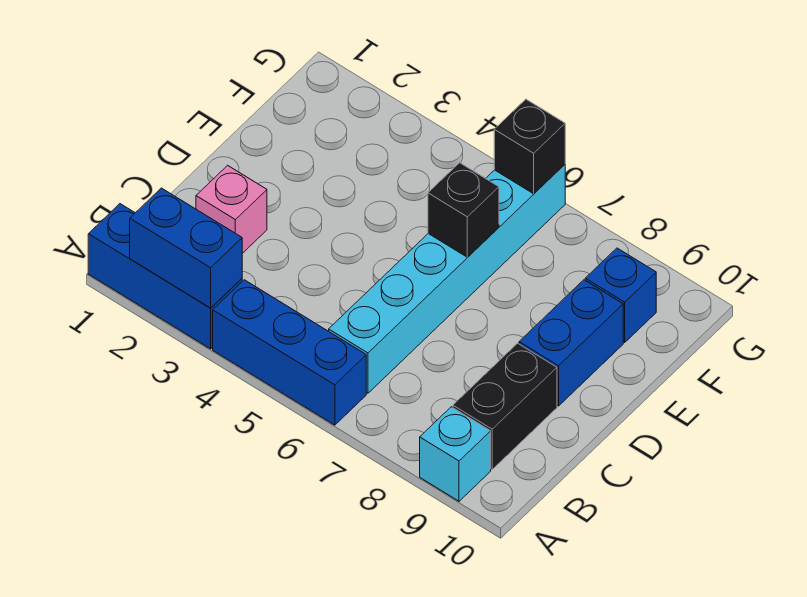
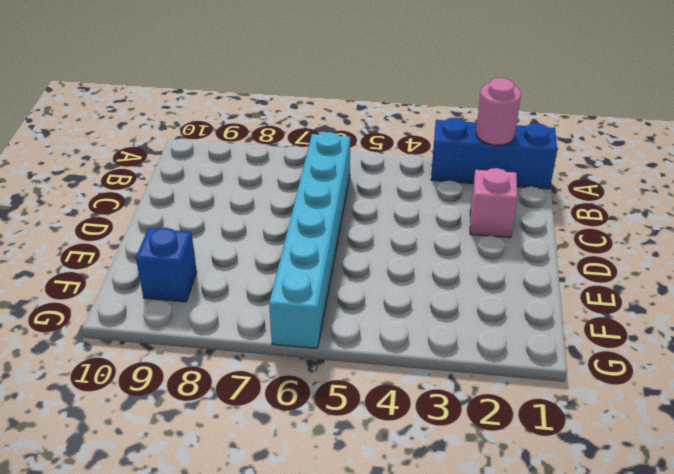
pink 1x1 round brick [476,78,521,145] -> blue 1x2 brick [130,188,242,308]
none -> blue 1x3 brick [213,280,366,425]
none -> cyan 1x1 brick [420,407,491,501]

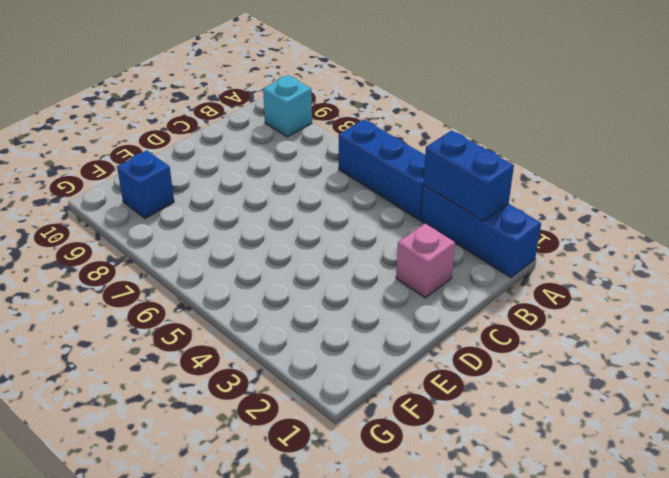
none -> cyan 1x6 brick [329,164,565,393]
none -> black 1x2 brick [453,343,557,469]

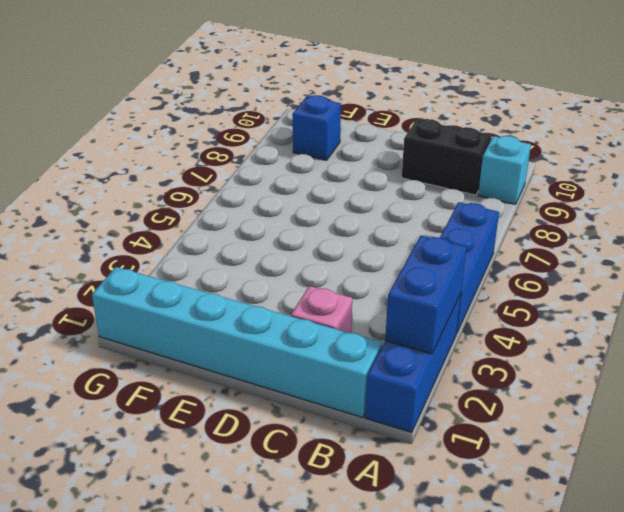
cyan 1x6 brick [92,267,382,417] -> cyan 1x6 brick moved to [329,164,565,393]
none -> blue 1x2 brick [519,280,623,406]
none -> black 1x1 brick [428,163,499,257]

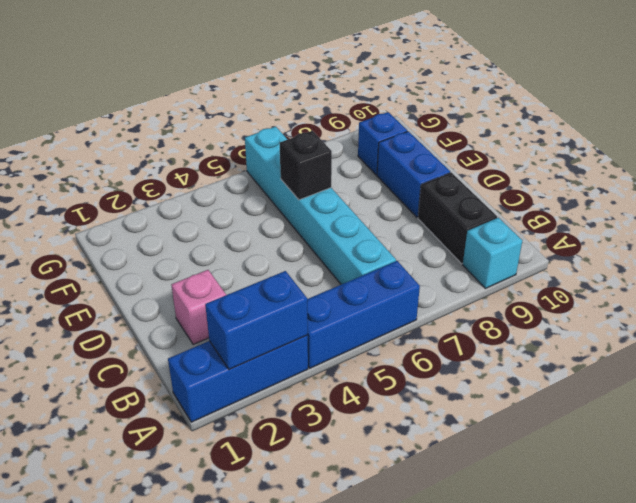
none -> black 1x1 brick [494,99,565,194]

